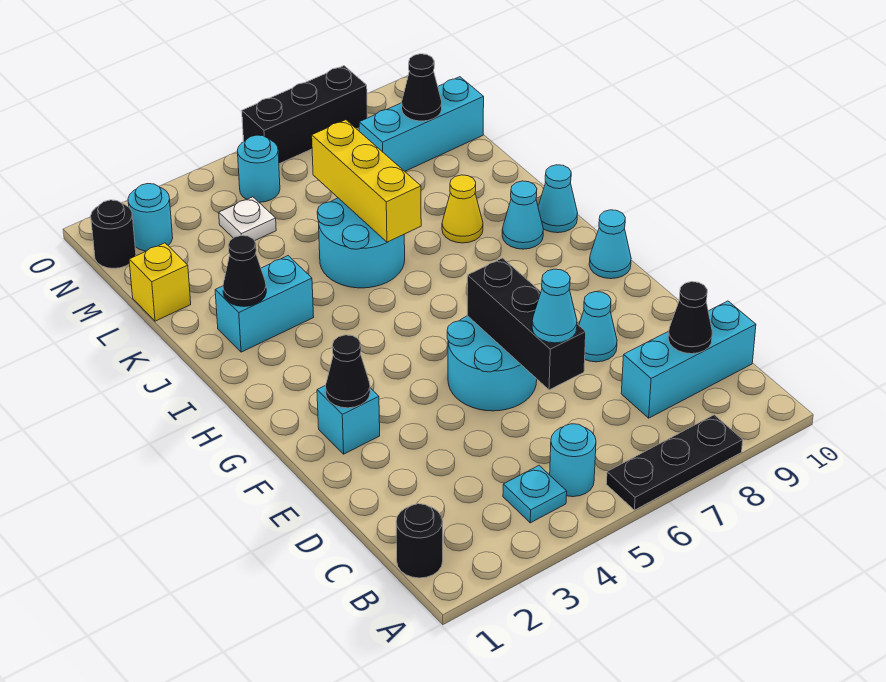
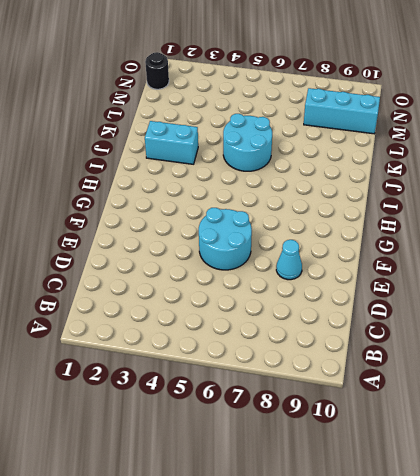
none -> black 1x3 plate [606,415,743,510]
none -> black 1x1 round brick [396,504,443,578]
none -> cyan 1x1 plate [503,466,567,523]

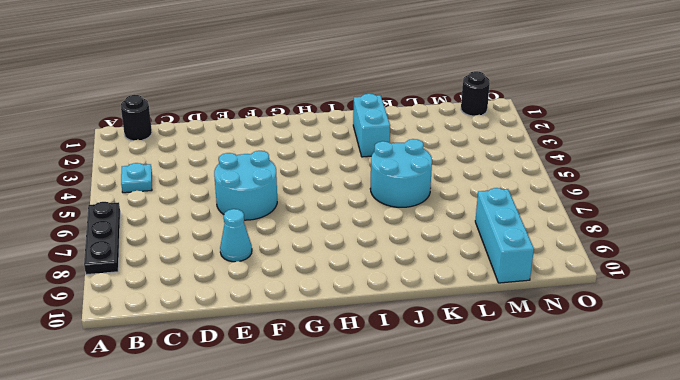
none -> cyan 1x1 round brick [550,424,596,497]
none -> cyan 1x3 brick [621,301,756,418]
none -> cyan 1x1 brick [317,386,380,454]

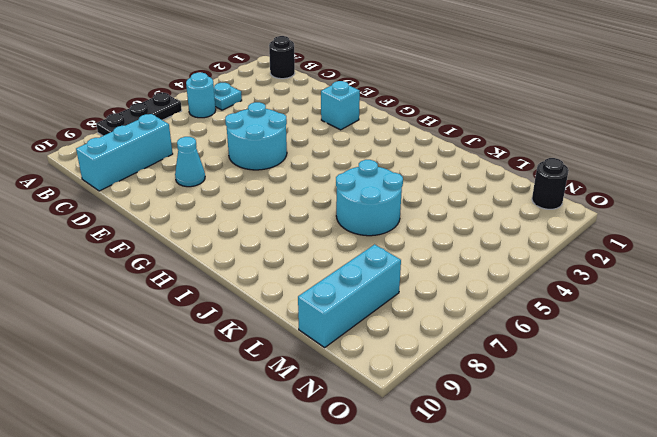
none -> cyan 1x1 cone [589,210,631,279]
none -> cyan 1x1 cone [502,181,543,249]
none -> cyan 1x1 cone [538,165,578,233]

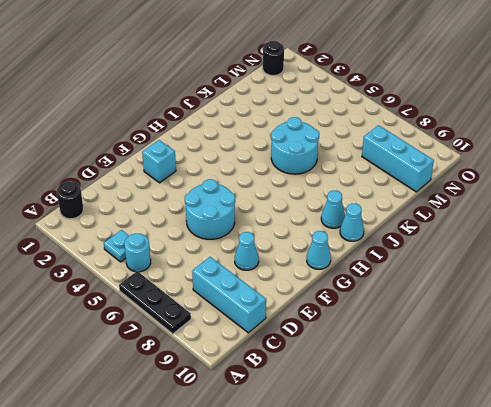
none -> cyan 1x2 brick [215,256,314,352]
none -> yellow 1x1 cone [442,175,483,243]
none -> yellow 1x1 brick [129,243,191,321]

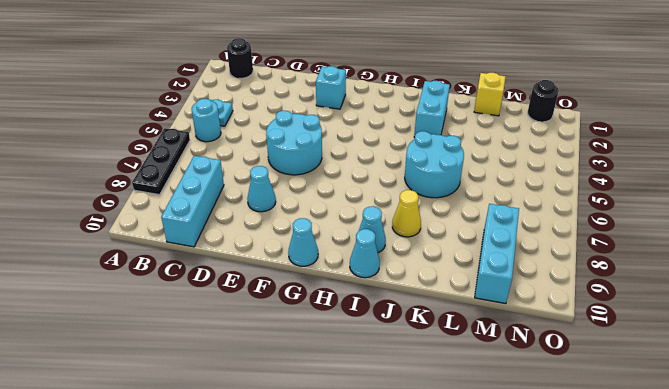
none -> white 1x1 plate [219,197,276,241]
none -> cyan 1x1 round brick [128,184,173,251]
none -> cyan 1x1 round brick [237,135,280,202]

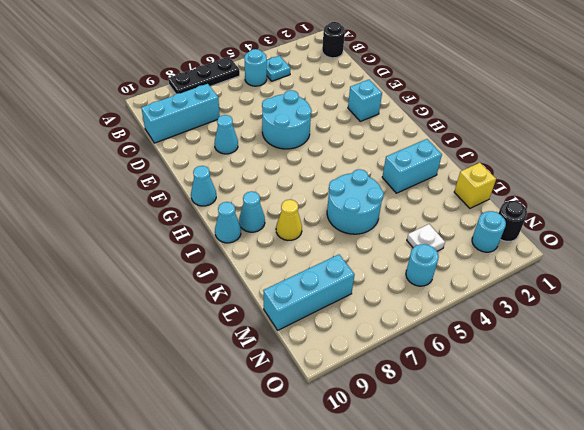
none -> black 1x3 brick [242,66,367,164]
none -> black 1x1 cone [668,282,712,354]
none -> black 1x3 brick [467,258,586,390]

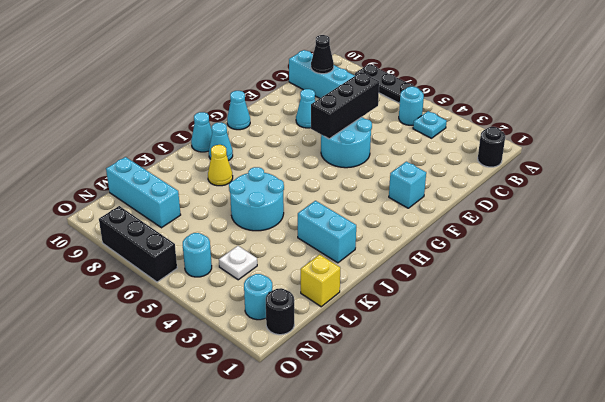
none -> black 1x1 cone [326,335,370,408]
none -> black 1x1 cone [223,235,266,306]
none -> yellow 1x3 brick [312,120,421,242]

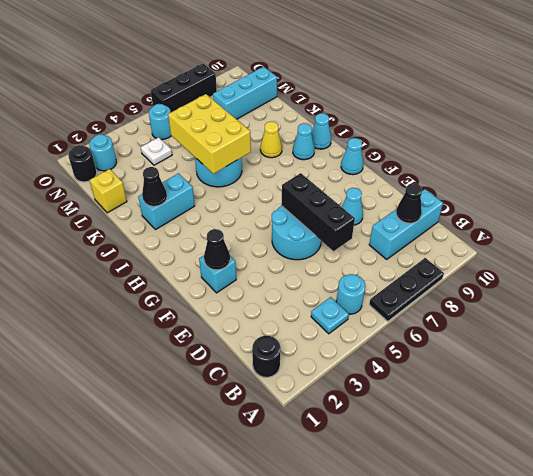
yellow 2x3 brick [168,94,251,174] -> yellow 1x3 brick [312,120,421,242]
none -> black 1x1 cone [402,54,442,121]
none -> cyan 1x1 cone [532,269,577,343]

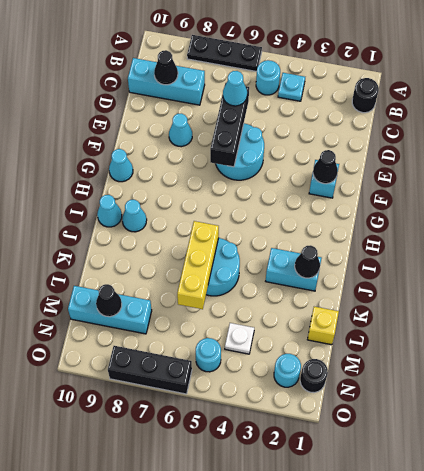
none -> yellow 1x1 cone [442,175,483,243]

